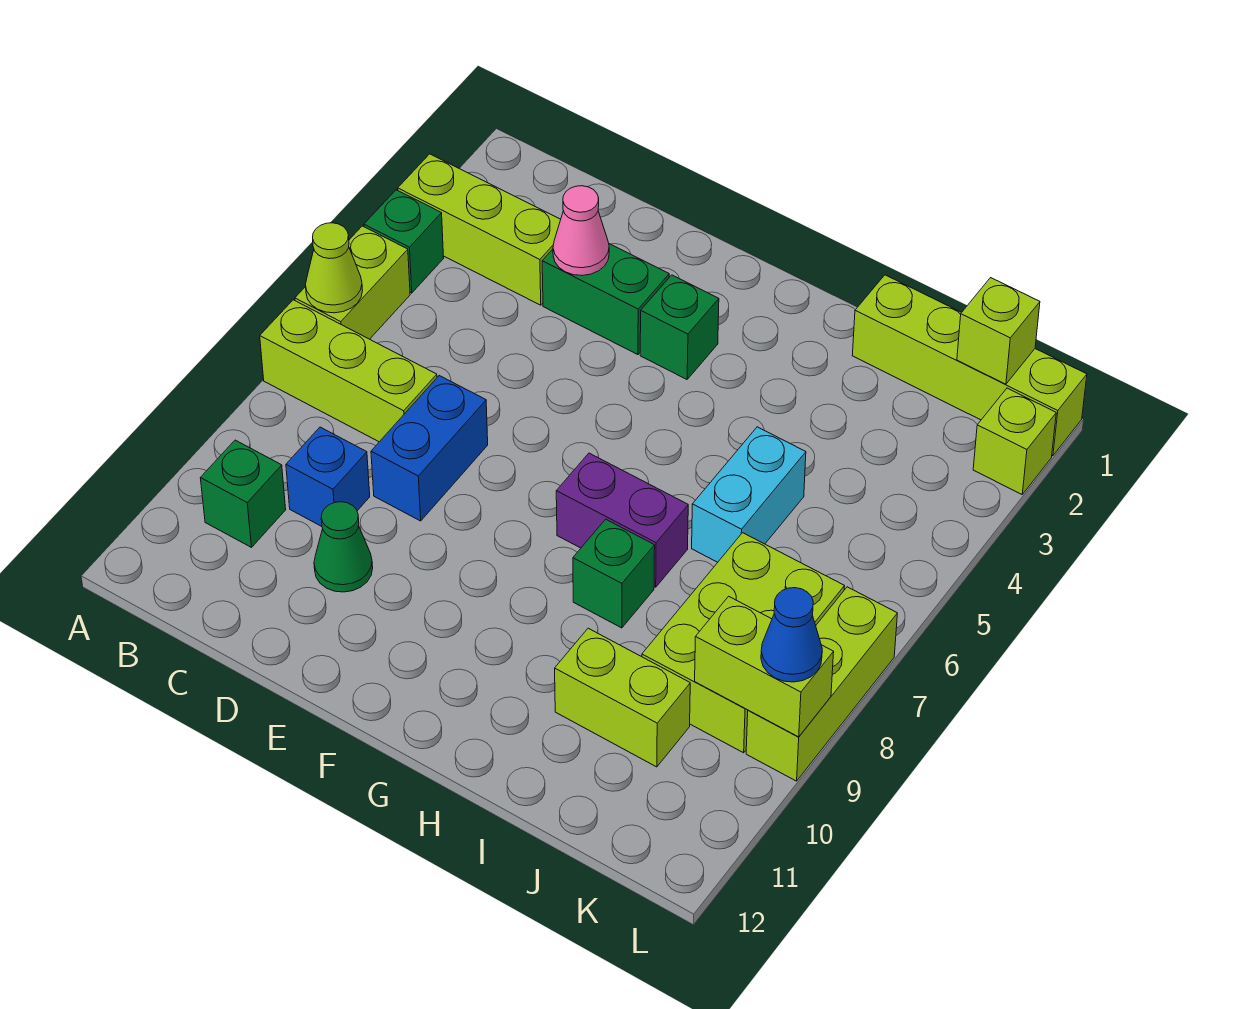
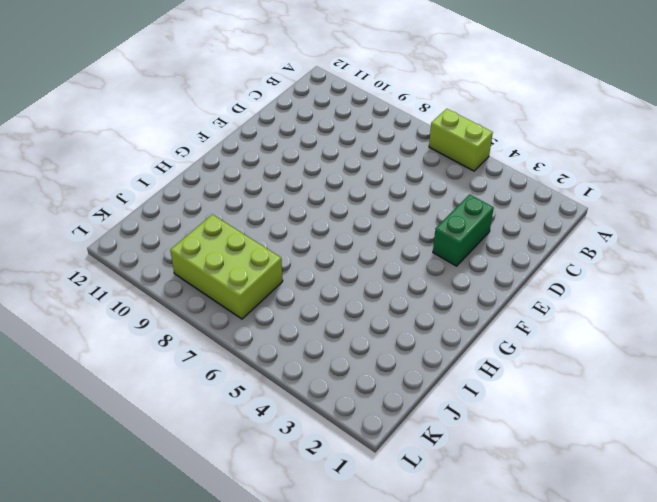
none -> lime 1x3 brick [398,154,561,305]
none -> green 1x1 brick [364,190,444,293]
none -> lime 1x3 brick [260,300,437,442]

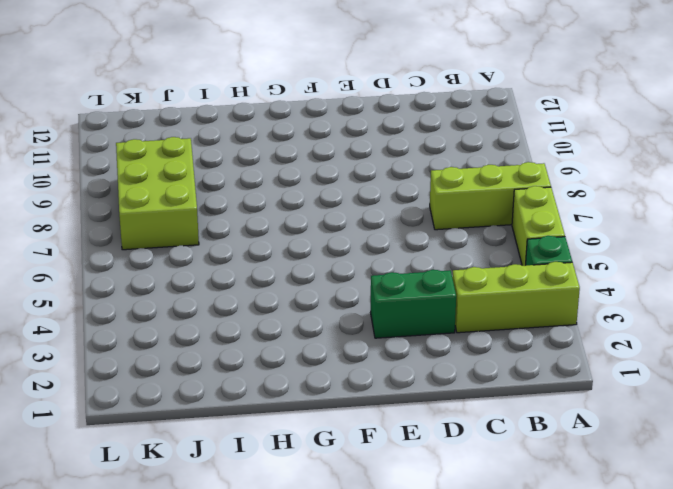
none -> green 1x1 brick [201,440,286,547]
none -> blue 1x1 brick [286,427,370,526]
none -> blue 1x2 brick [371,376,488,521]

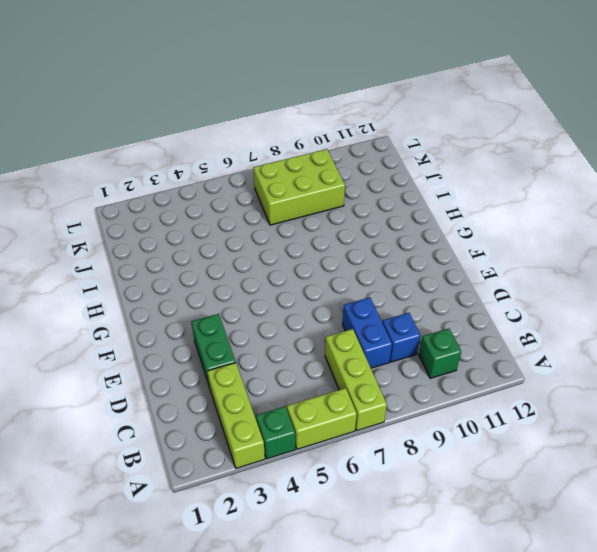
blue 1x2 brick [342,297,392,368] -> blue 1x2 brick turned to [371,376,488,521]
none -> green 1x1 cone [314,502,373,592]
none -> green 1x1 brick [640,275,719,379]
none -> purple 1x2 brick [556,453,688,587]

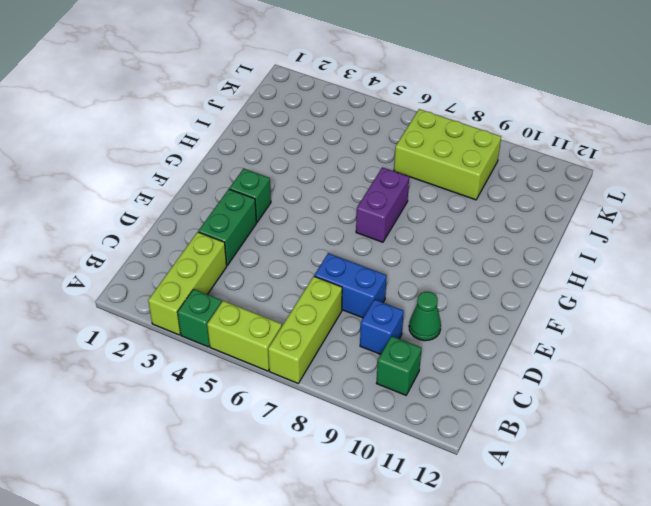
none -> green 1x1 brick [573,519,655,628]
none -> lime 1x4 brick [852,275,1087,456]
none -> cyan 1x2 brick [692,427,806,562]

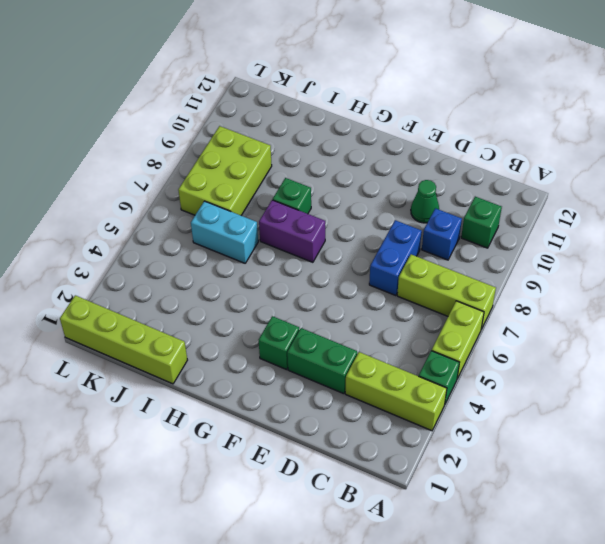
cyan 1x2 brick [191,201,258,263] -> cyan 1x2 brick turned to [692,427,806,562]
none -> lime 1x2 brick [555,628,690,767]
none -> lime 1x1 brick [973,388,1056,494]
none -> lime 1x3 brick [746,587,897,781]

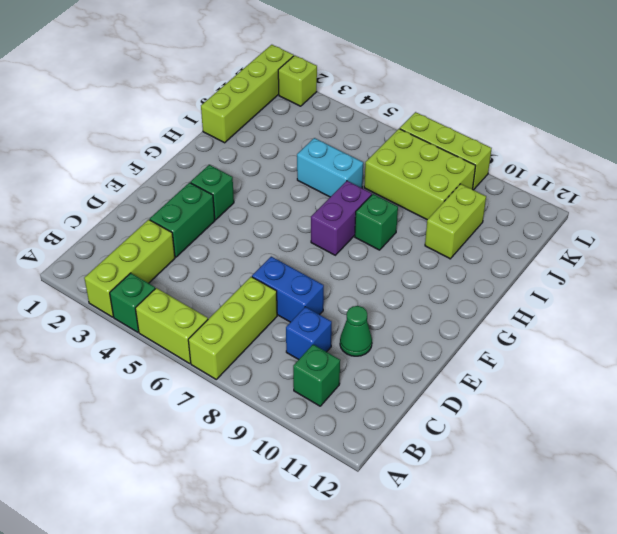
none -> lime 1x1 cone [305,223,363,313]
none -> pink 1x1 cone [553,186,609,276]
none -> lime 1x1 brick [957,278,1040,384]

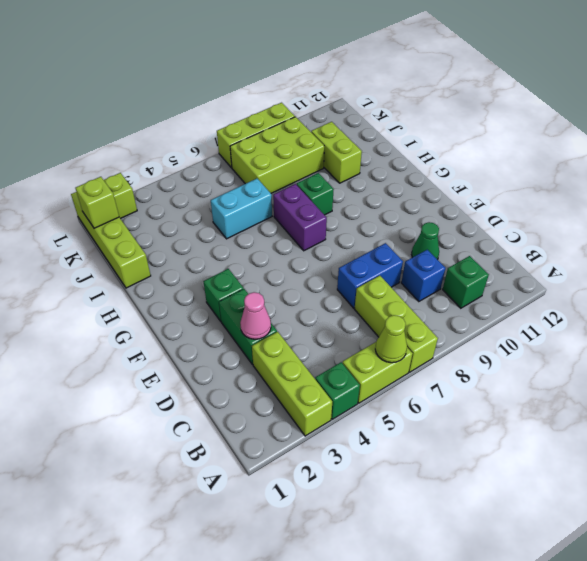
none -> lime 1x2 brick [695,596,834,737]
none -> blue 1x1 cone [761,588,822,682]

